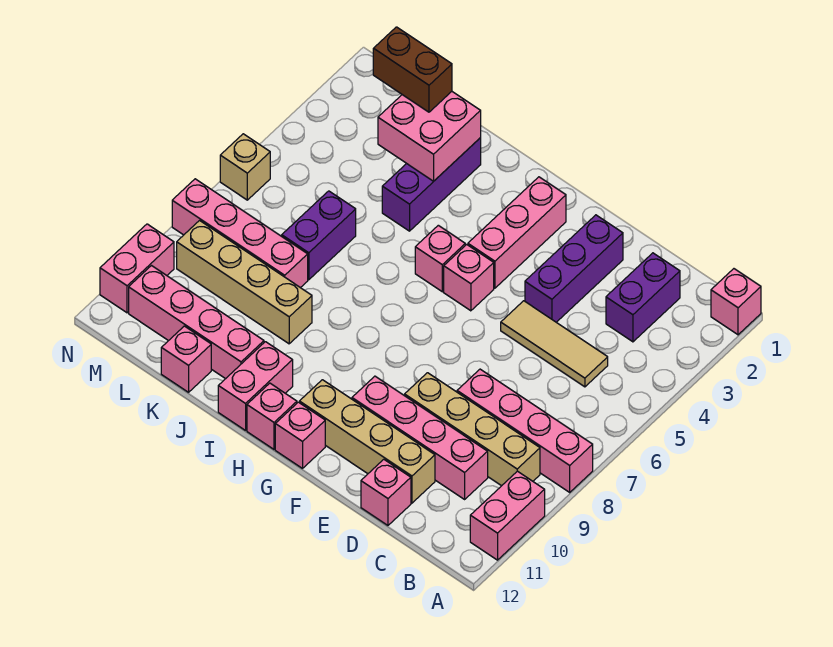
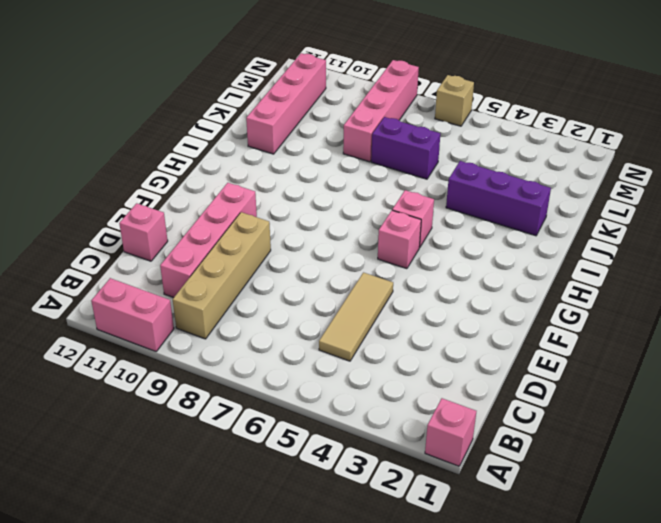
none -> pink 1x4 brick [457,369,593,492]
none -> purple 1x2 brick [606,253,680,342]
none -> tan 1x4 brick [299,380,435,503]

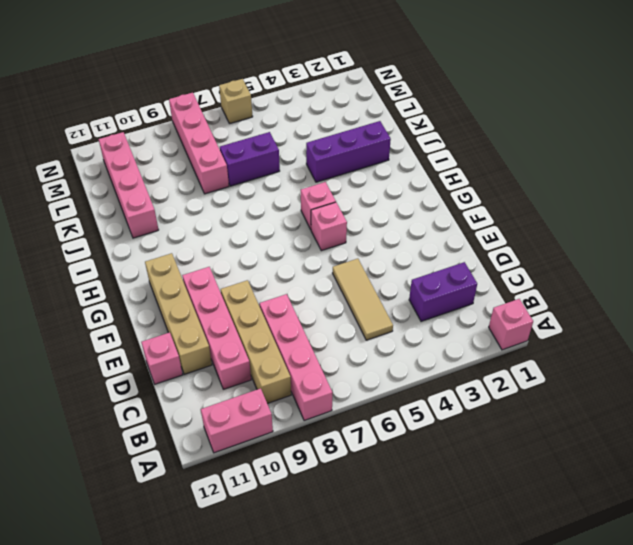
none -> purple 1x3 brick [525,215,623,322]
none -> pink 1x3 brick [468,177,566,288]
none -> pink 1x1 brick [275,402,325,468]

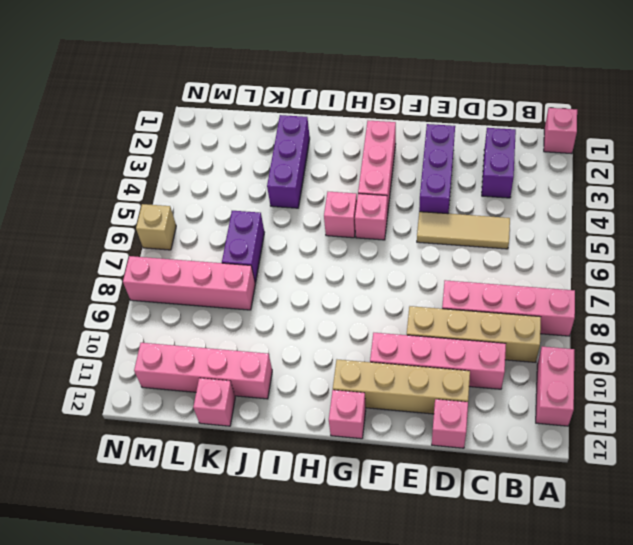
none -> pink 1x1 brick [247,383,297,449]
none -> pink 1x2 brick [218,342,293,430]
none -> tan 1x4 brick [177,221,312,344]

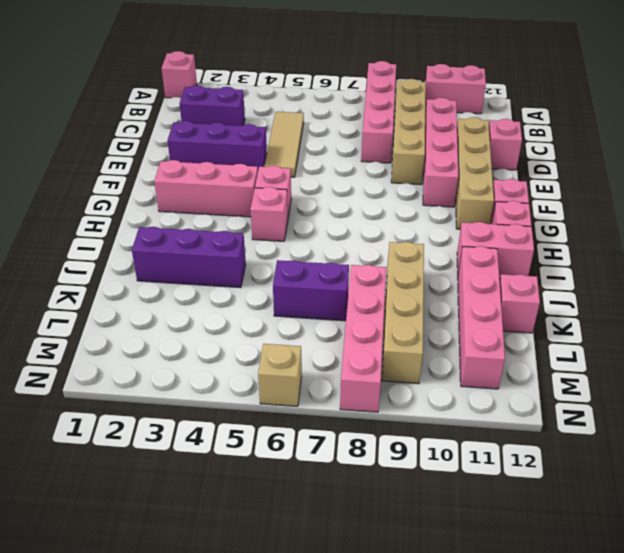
none -> pink 1x2 brick [100,224,174,313]
none -> pink 2x2 brick [378,92,481,181]
none -> brown 1x2 brick [373,27,452,112]

